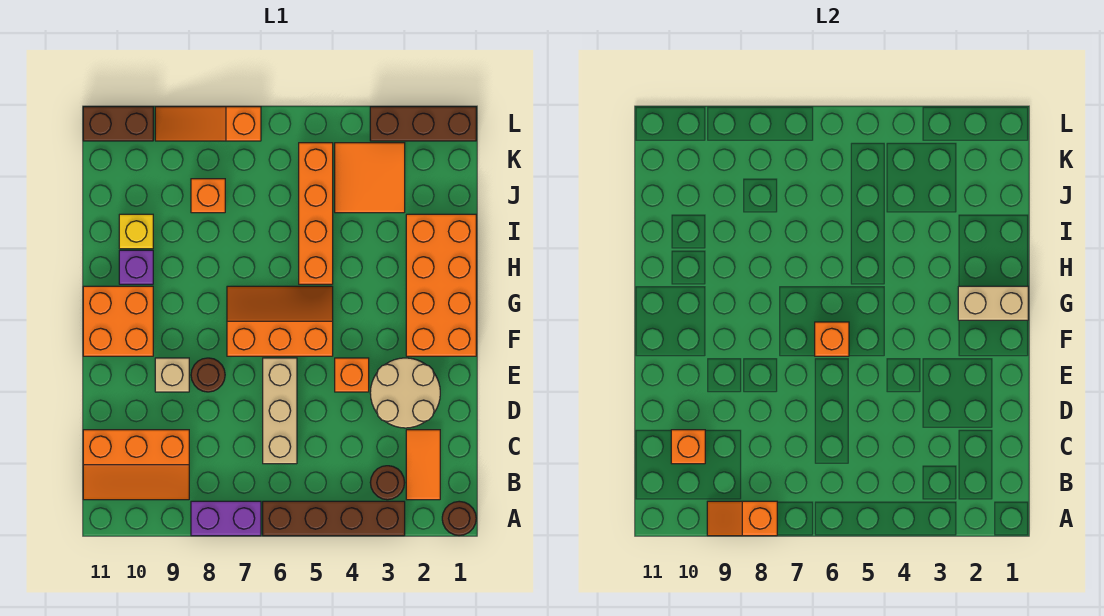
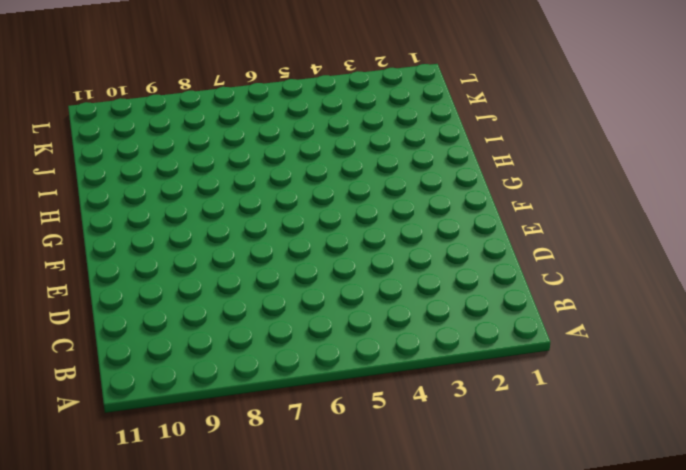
none -> brown 1x1 round brick [442,501,476,536]
none -> brown 1x4 brick [263,501,405,536]
none -> purple 1x2 brick [191,501,261,536]

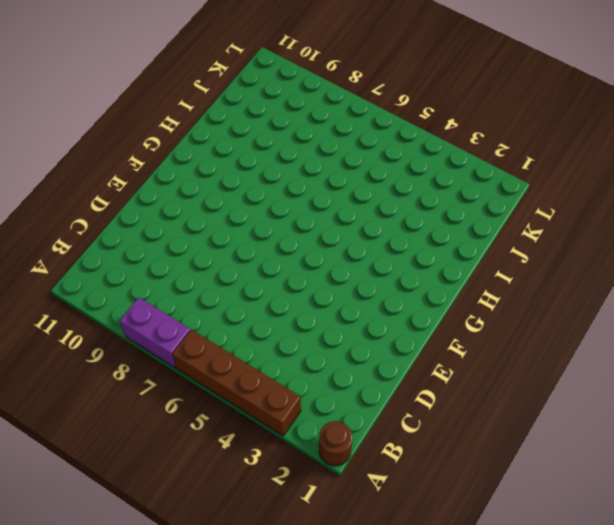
none -> orange 1x2 tile [406,430,440,500]
none -> brown 1x1 round brick [370,466,405,500]
none -> orange 2x3 slope [83,430,189,500]

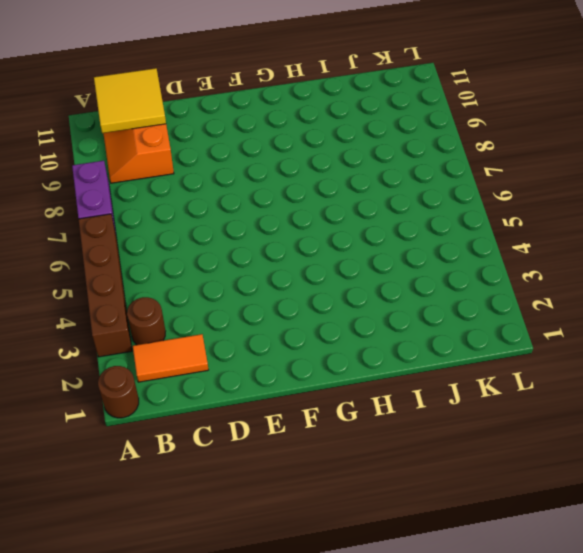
yellow 2x2 tile [94,68,166,133] -> orange 1x1 brick [671,430,705,464]
none -> tan 1x3 brick [263,358,297,464]
none -> tan 2x2 round brick [370,358,440,428]
none -> orange 1x1 brick [335,358,369,392]

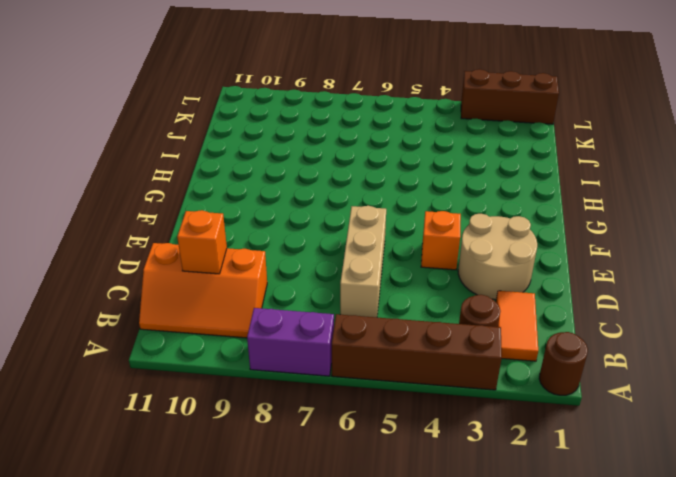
none -> brown 1x1 round brick [191,358,225,392]
none -> tan 1x1 brick [155,358,189,392]
none -> orange 2x4 brick [406,214,476,356]

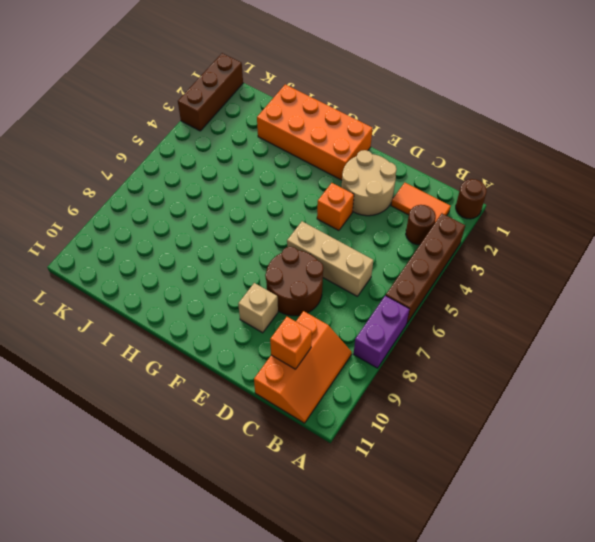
brown 2x2 round brick [265,247,323,316] -> brown 1x1 round brick [191,358,225,392]
none -> orange 2x3 slope [227,286,333,356]
none -> orange 2x2 brick [83,286,153,356]
none -> orange 1x4 brick [299,143,333,284]

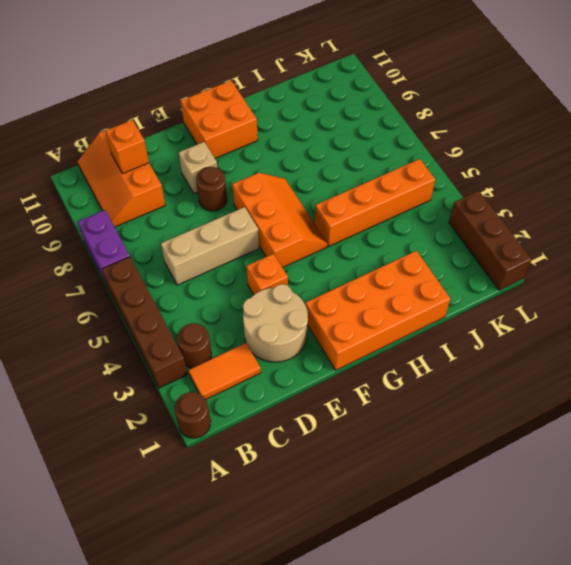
none -> purple 1x1 brick [119,250,153,284]
none -> yellow 1x1 brick [119,214,153,249]
none -> orange 2x2 tile [335,143,405,213]

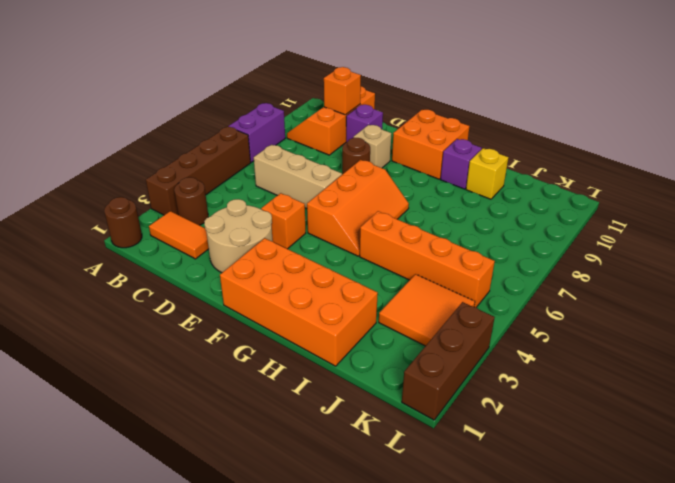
purple 1x1 brick [346,105,383,142] -> none
none -> orange 1x1 brick [191,179,225,213]
none -> orange 1x3 slope [155,107,261,141]
none -> brown 1x2 brick [83,107,153,141]

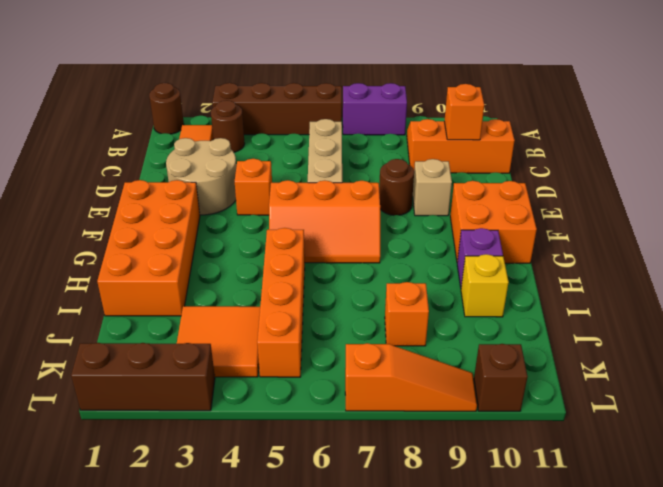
brown 1x1 brick [474,344,528,411] -> brown 1x2 brick [83,107,153,141]
none -> orange 1x2 slope [707,501,777,536]
none -> orange 1x1 brick [815,322,849,356]
none -> tan 1x2 brick [958,286,1028,320]

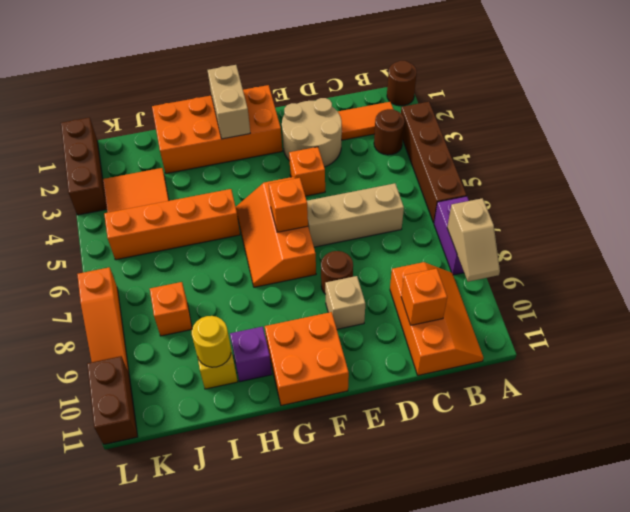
tan 1x2 slope [447,198,500,282] -> orange 1x2 slope [707,501,777,536]
yellow 1x1 round brick [192,316,231,367] -> none

